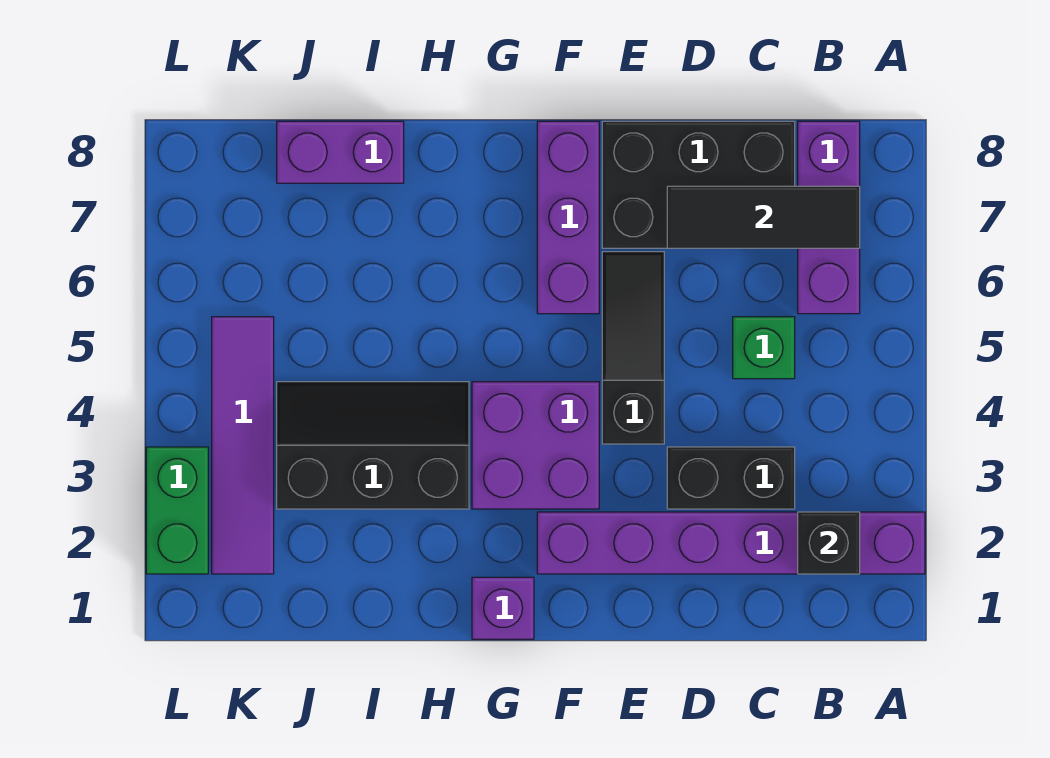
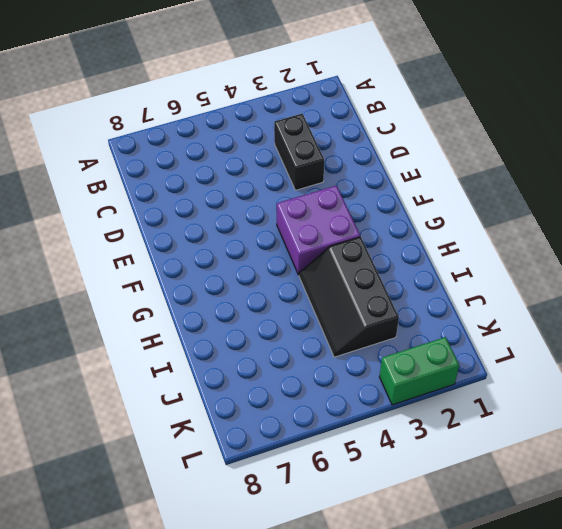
none -> purple 1x6 brick [537,512,925,574]
none -> purple 1x3 brick [798,121,860,314]
none -> green 1x1 brick [733,317,795,379]

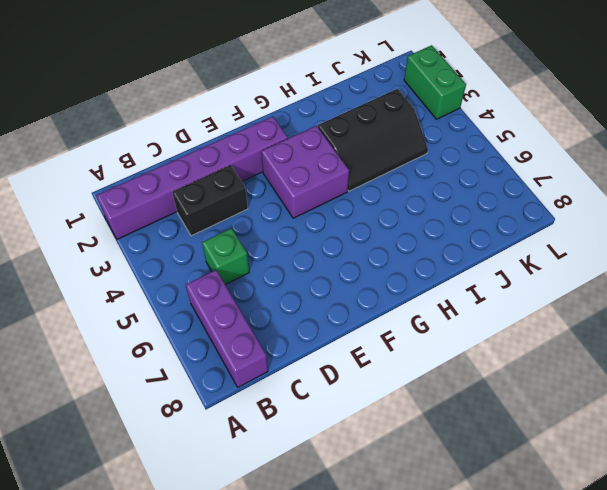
none -> black 2x3 brick [602,121,795,248]
none -> black 1x3 slope [602,252,664,444]
none -> purple 1x3 brick [537,121,599,314]

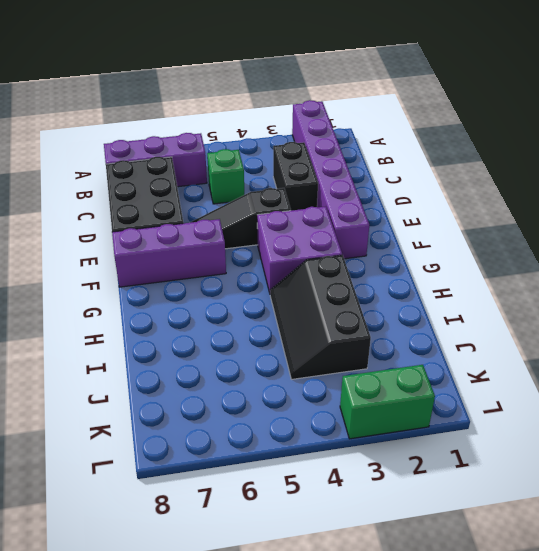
none -> purple 1x1 brick [472,577,534,639]
none -> purple 1x2 brick [277,121,404,183]
none -> purple 1x4 tile [212,317,274,574]

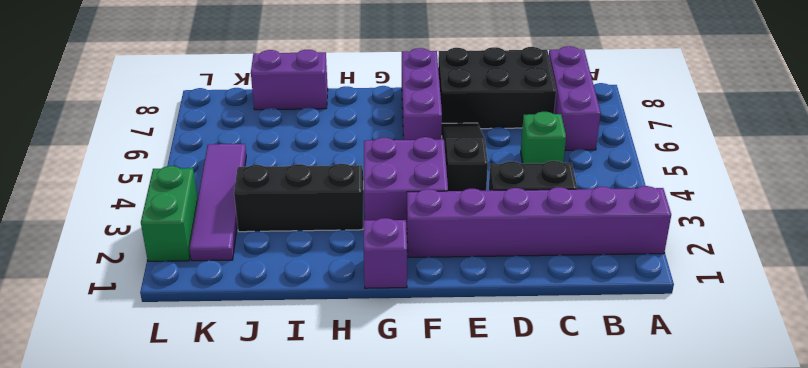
none -> black 1x1 brick [798,512,860,574]
none -> black 1x3 tile [667,186,860,248]

